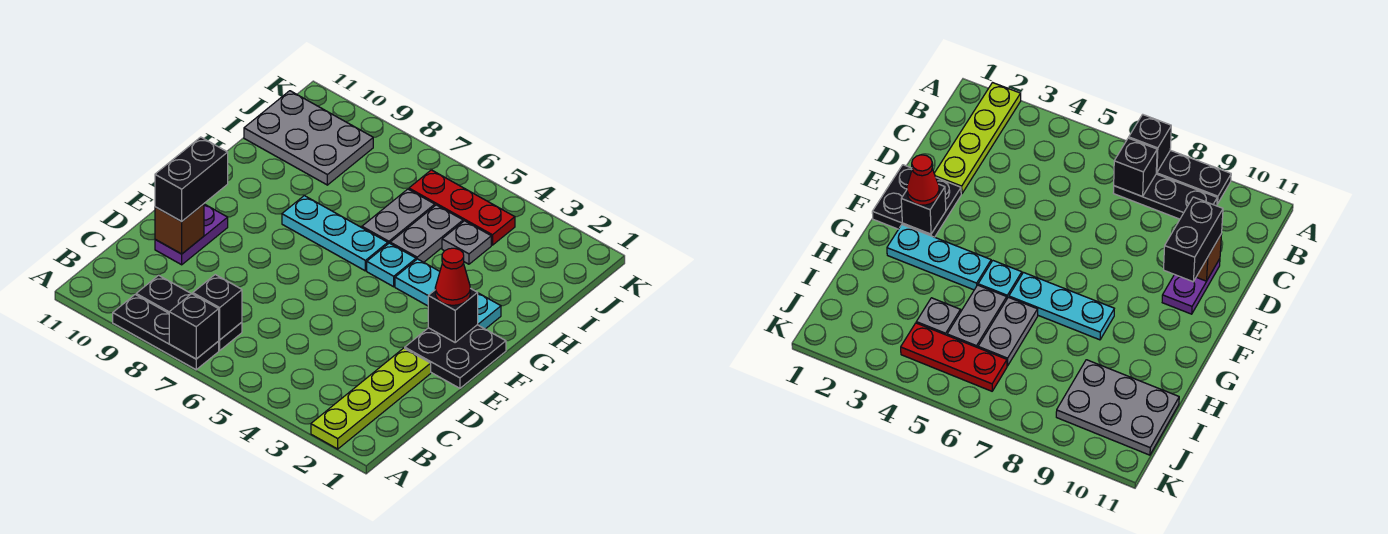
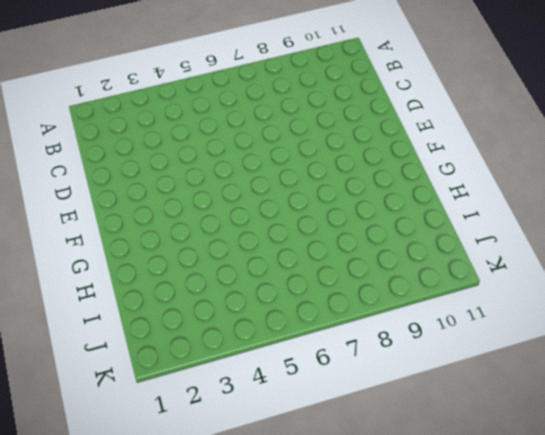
none -> lime 1x4 plate [311,348,431,449]
none -> black 1x3 plate [113,295,219,370]
none -> black 1x3 plate [136,275,242,350]

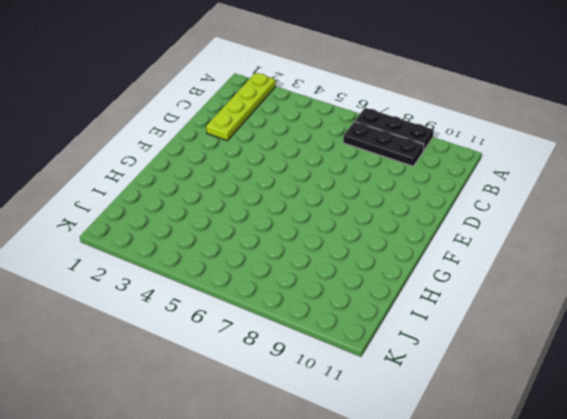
none -> purple 1x2 plate [155,204,228,265]
none -> black 2x2 plate [405,325,506,388]
none -> cyan 1x3 plate [395,259,501,329]

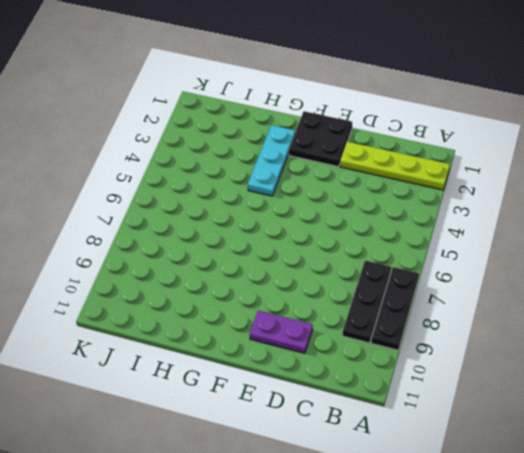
none -> cyan 1x1 plate [367,243,416,287]
none -> cyan 1x3 plate [282,196,388,271]
none -> grey 1x2 plate [390,205,463,262]

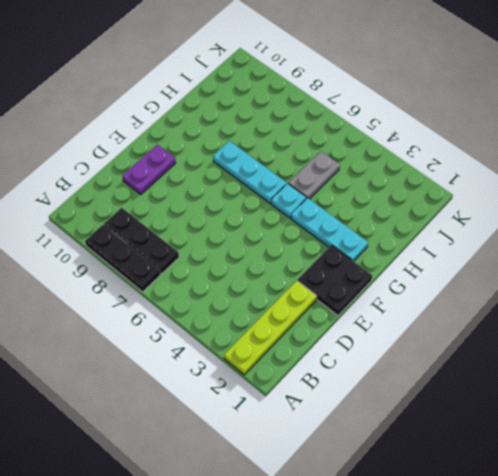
none -> grey 1x2 plate [362,189,435,244]
none -> grey 1x1 plate [442,221,491,264]
none -> grey 2x3 plate [244,91,373,185]

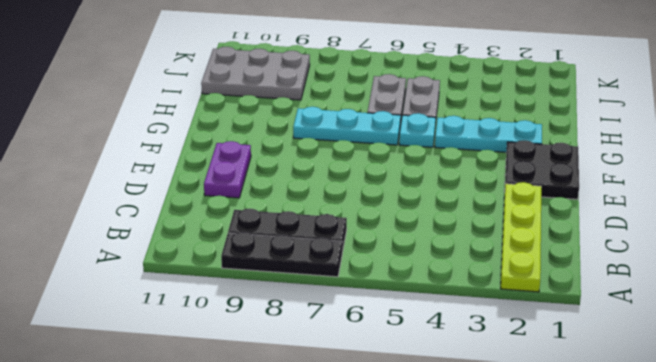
none -> grey 1x1 plate [442,221,491,264]
none -> red 1x3 plate [409,170,515,245]
none -> black 1x1 brick [169,294,219,359]

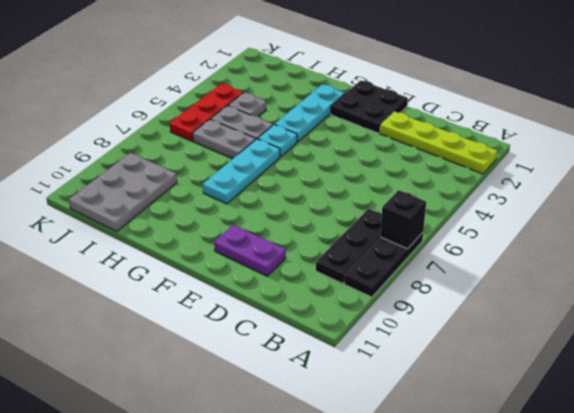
none -> black 1x1 brick [193,275,242,340]
none -> brown 1x1 brick [155,204,204,254]
none -> black 1x1 brick [428,288,478,342]

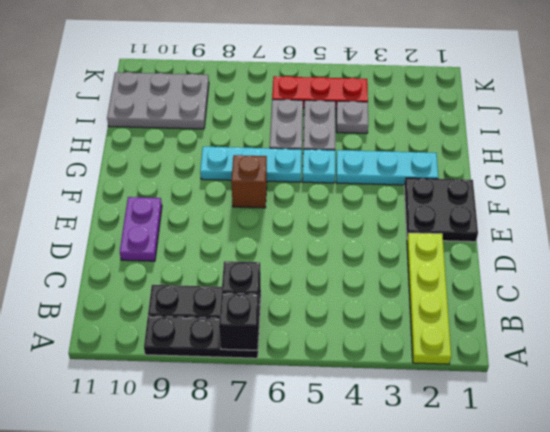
brown 1x1 brick [231,155,267,208] -> brown 1x1 brick moved to [155,204,204,254]
none -> black 1x1 brick [428,288,478,342]
none -> black 1x2 brick [155,137,228,221]
none -> red 1x1 cone [435,248,470,305]

